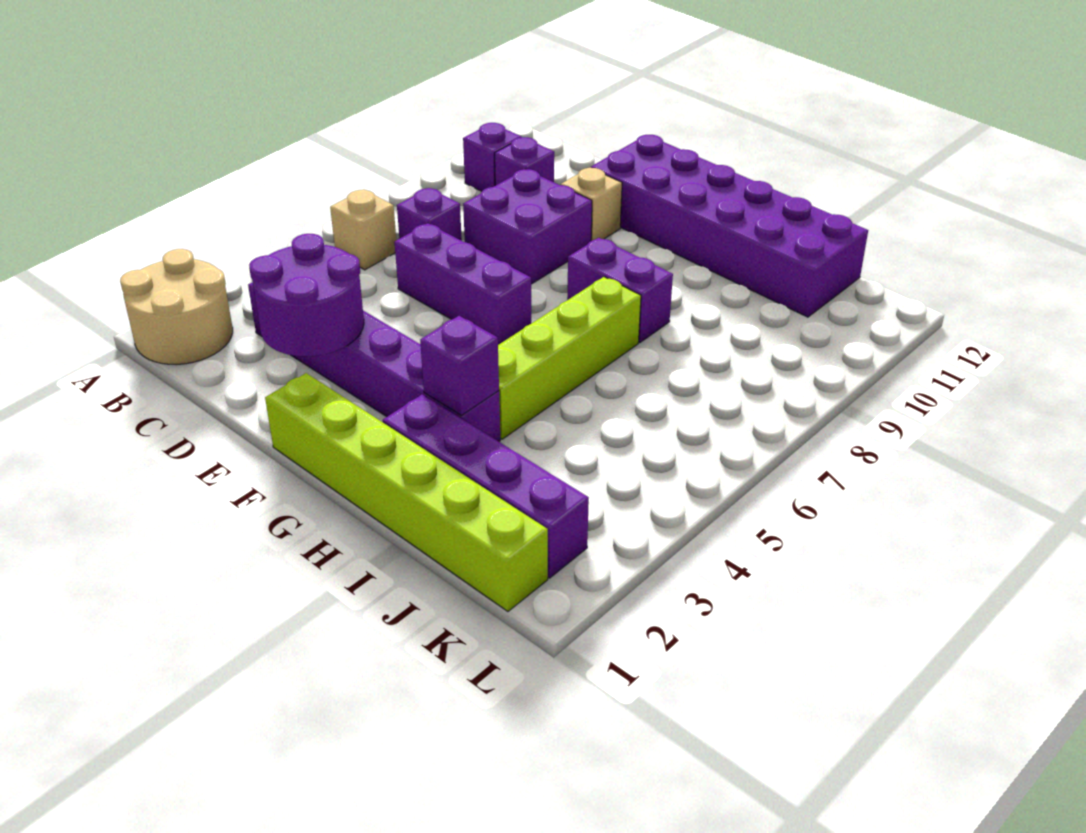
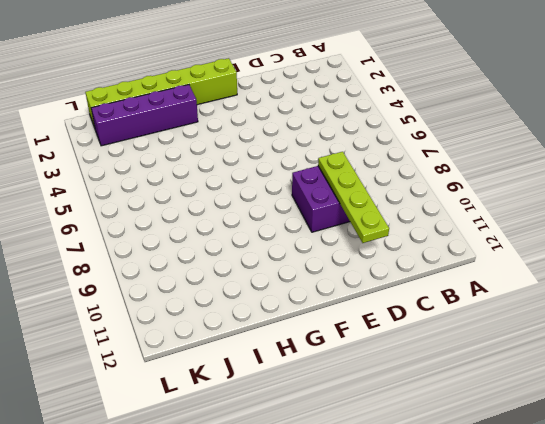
lime 1x4 plate [318,152,389,243] -> none
none -> tan 2x2 round brick [120,249,233,365]
none -> tan 1x1 brick [330,189,396,270]
none -> purple 1x1 brick [463,123,521,191]

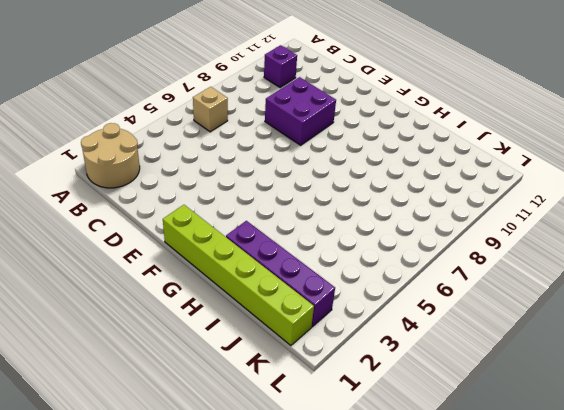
none -> purple 1x6 brick [248,282,500,442]
none -> purple 1x1 brick [397,188,462,241]
none -> purple 1x1 brick [495,137,554,185]

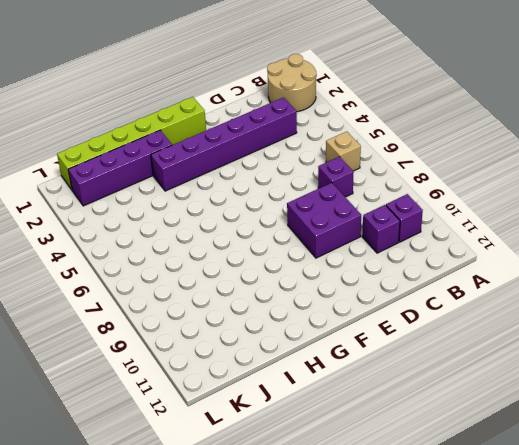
none -> purple 1x3 brick [394,223,531,345]
none -> tan 1x1 brick [561,168,622,241]
none -> purple 2x6 brick [591,135,868,317]

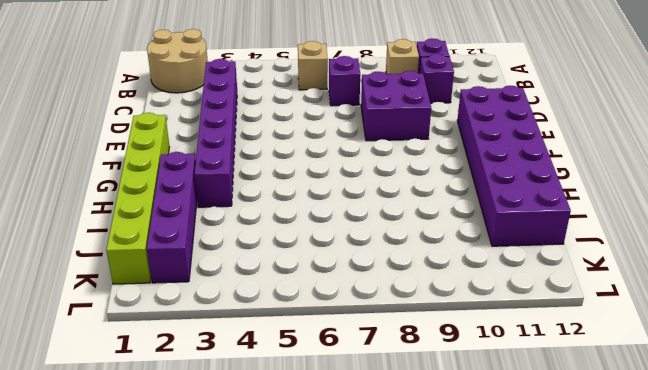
tan 1x1 brick [386,39,419,74] -> tan 1x1 brick moved to [561,168,622,241]
none -> purple 1x3 brick [394,223,531,345]
none -> purple 1x2 brick [567,238,673,343]
none -> lime 1x4 brick [498,277,641,439]

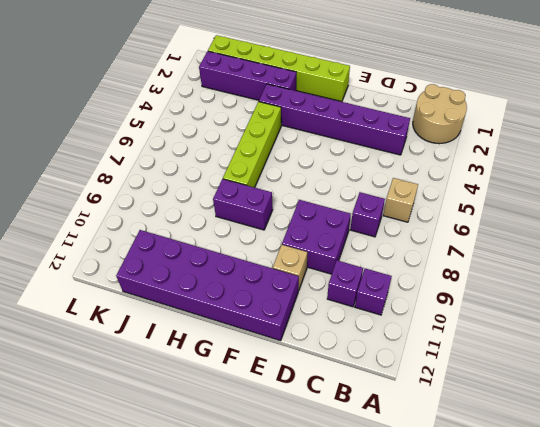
none -> purple 1x3 brick [394,223,531,345]
none -> purple 2x2 round brick [249,234,364,356]
none -> purple 1x1 brick [420,316,499,415]

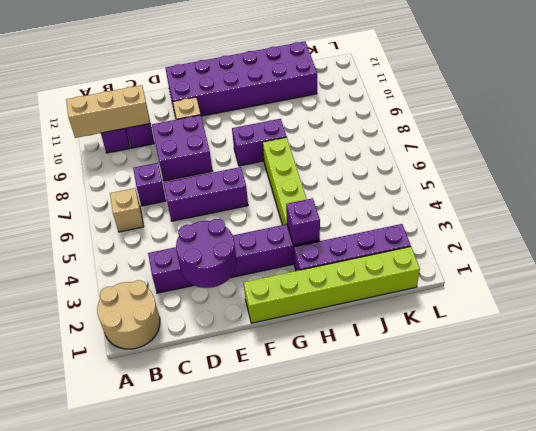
tan 1x3 brick [66,85,150,138] -> none

